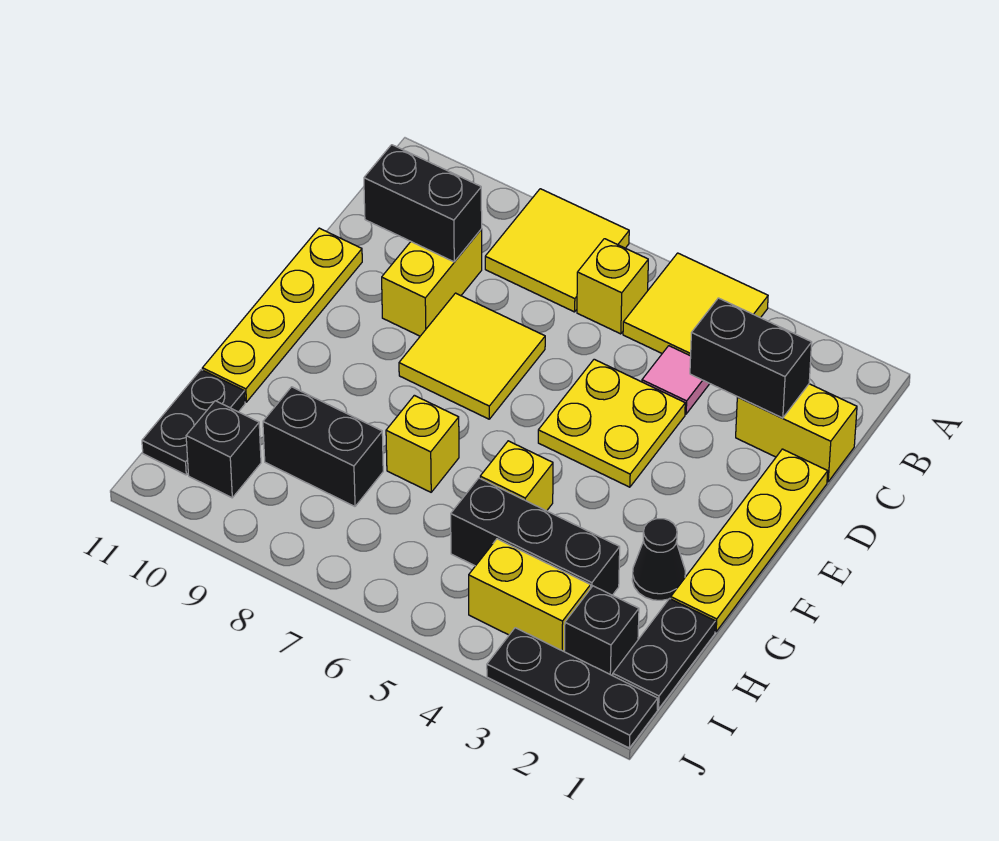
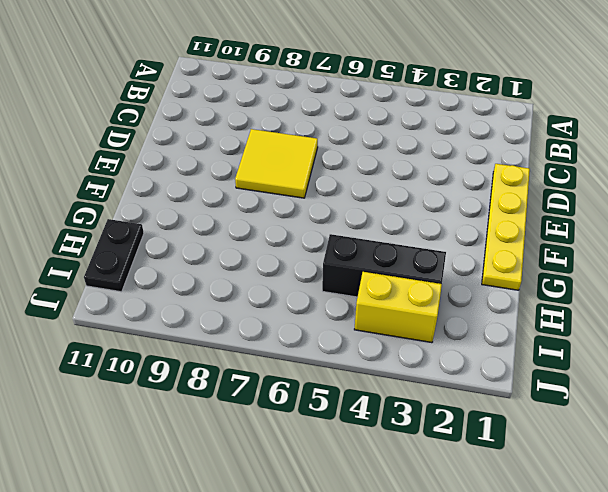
none -> yellow 2x2 tile [623,253,768,356]
none -> yellow 2x2 tile [485,189,629,312]
none -> yellow 1x1 brick [577,239,648,334]

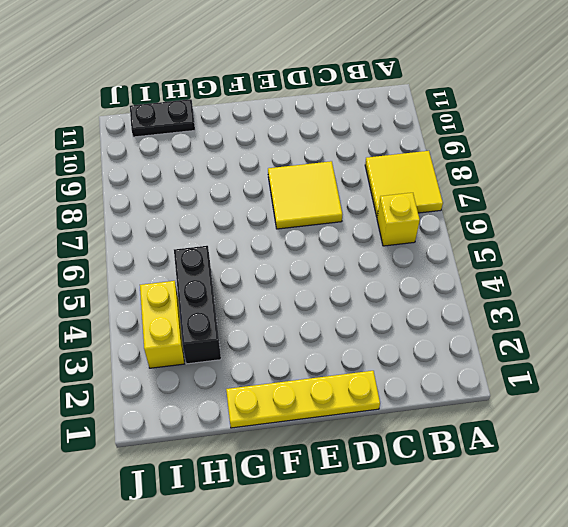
none -> yellow 2x2 tile [623,253,768,356]
none -> yellow 1x2 brick [736,384,857,482]
none -> pink 1x1 tile [642,346,710,414]

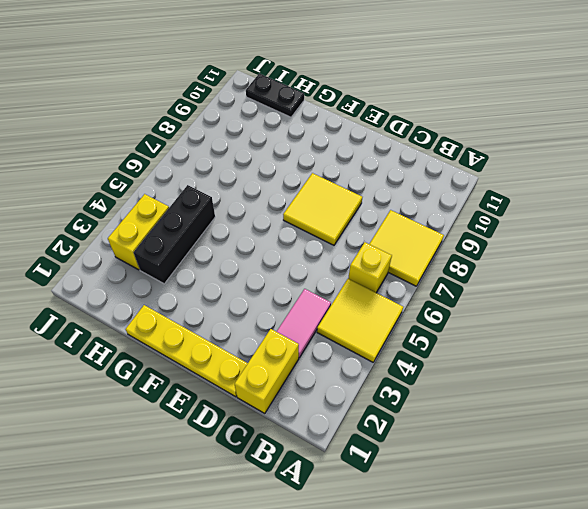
pink 1x2 tile [277,289,331,358] -> pink 1x1 tile [642,346,710,414]
none -> yellow 1x2 brick [382,229,482,336]
none -> yellow 2x2 plate [538,359,685,487]
none -> yellow 1x4 plate [202,228,362,402]

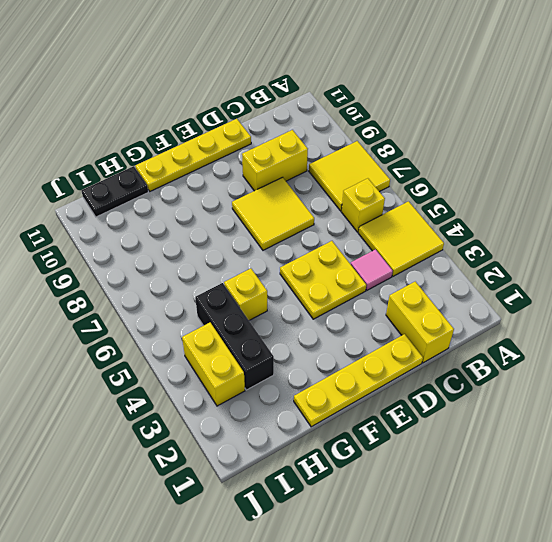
none -> black 1x1 cone [632,519,685,600]
none -> yellow 1x1 brick [386,395,459,492]
none -> black 1x2 plate [613,599,715,709]

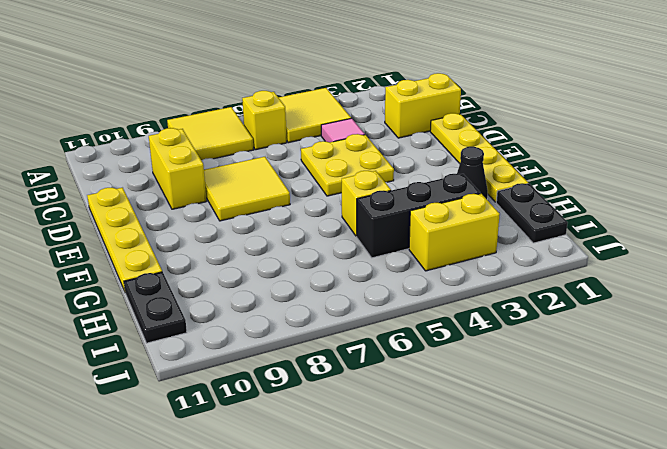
none -> yellow 1x1 brick [386,395,459,492]
none -> black 1x2 brick [263,387,383,506]
none -> black 1x1 brick [564,586,639,676]

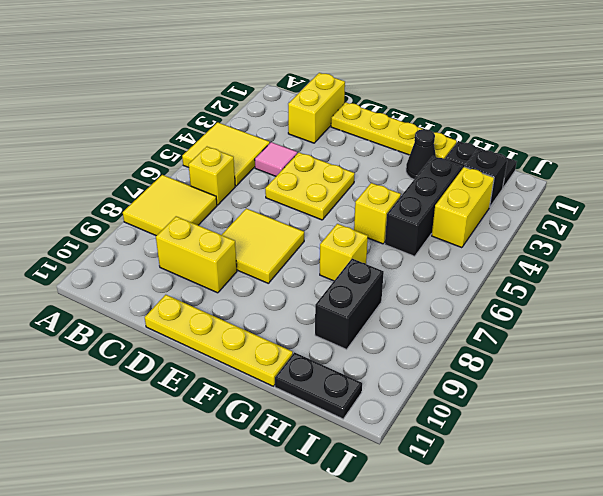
none -> black 1x1 brick [186,401,261,498]
none -> black 1x3 plate [487,628,658,748]
none -> black 1x2 brick [690,298,812,418]

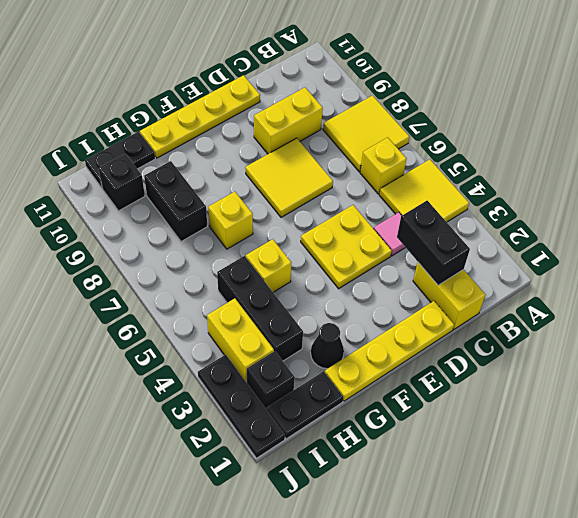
none -> black 1x2 brick [364,145,482,262]

